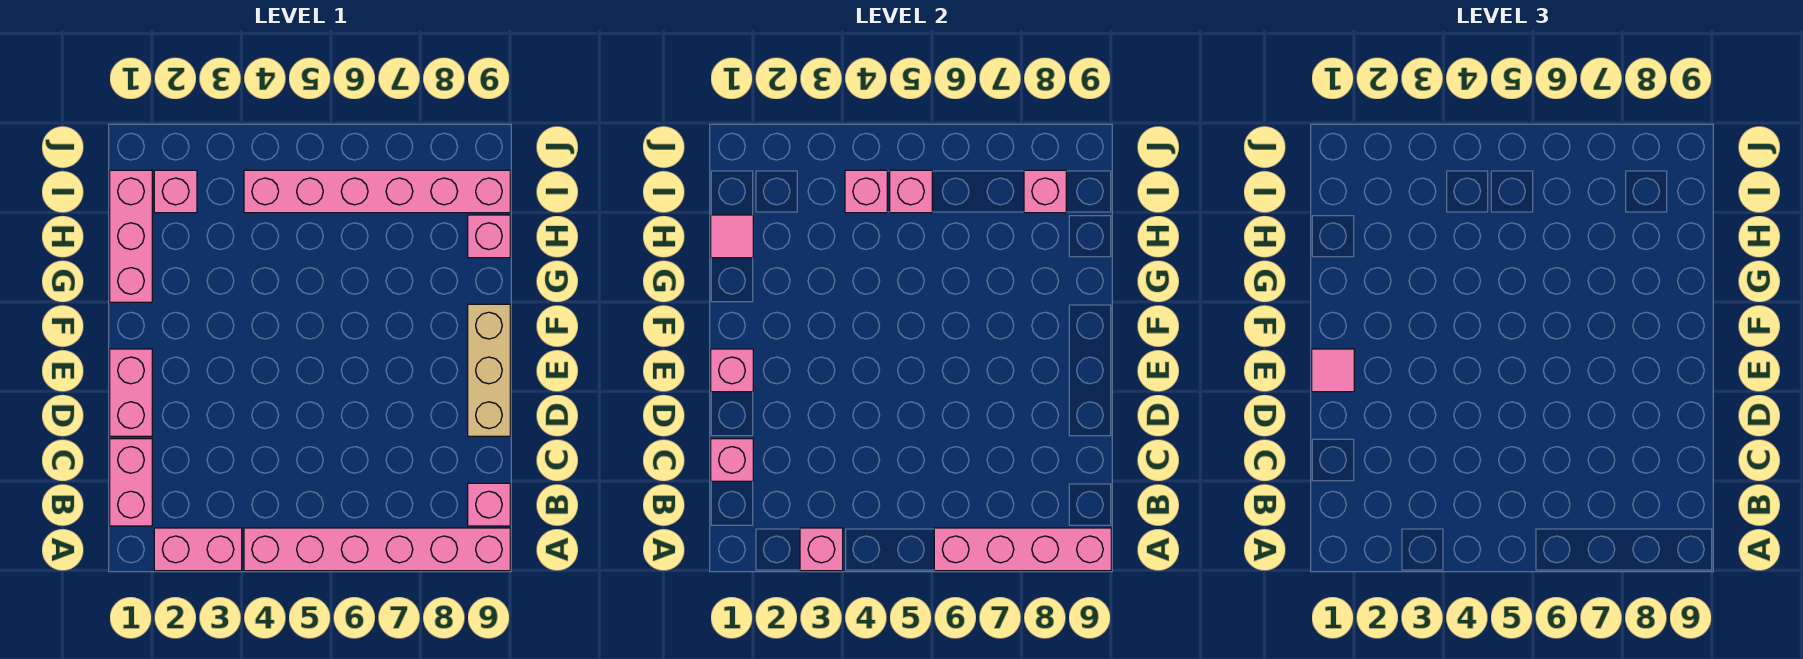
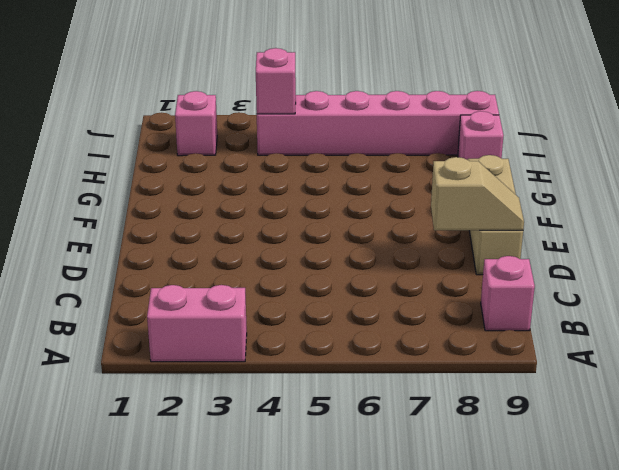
tan 1x2 slope [431,157,524,230] -> none
none -> pink 1x6 brick [244,528,510,571]
none -> pink 1x2 brick [110,439,152,526]
none -> pink 1x2 brick [110,349,152,436]

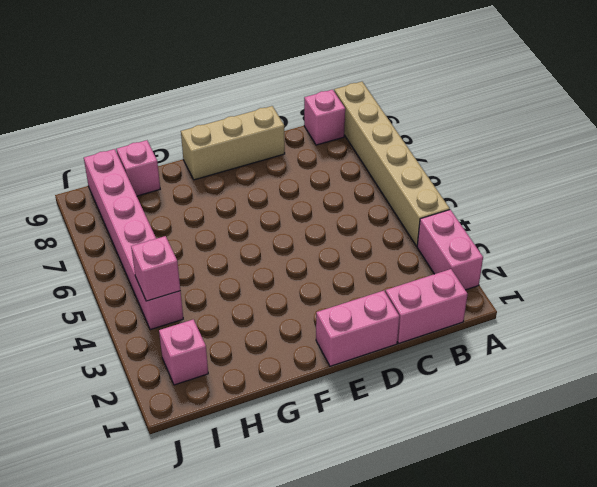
tan 1x6 brick [334,82,450,246] -> pink 1x6 brick [244,528,510,571]
none -> pink 1x3 brick [110,170,152,302]
none -> pink 1x1 brick [800,528,843,571]
none -> pink 1x4 brick [934,528,1111,571]

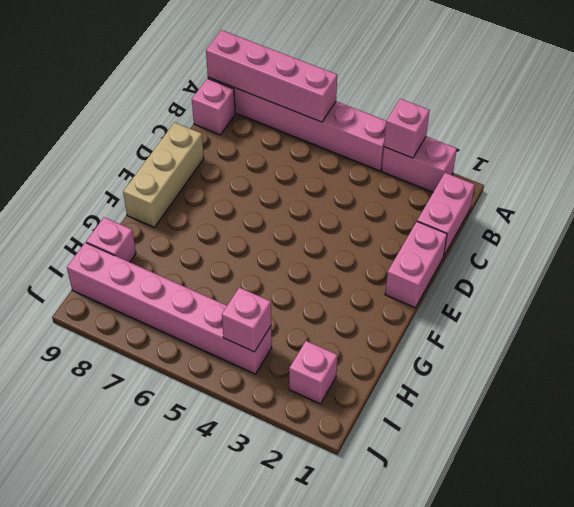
none -> pink 1x3 brick [110,170,152,302]
none -> pink 1x1 brick [711,439,753,481]
none -> pink 1x1 brick [711,349,753,392]

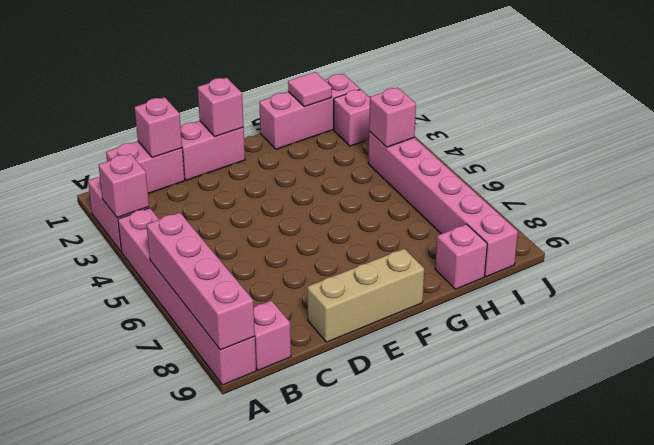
none -> pink 1x1 brick [890,170,932,213]
none -> pink 1x1 brick [1024,170,1066,213]
none -> pink 1x1 tile [1312,349,1354,392]

